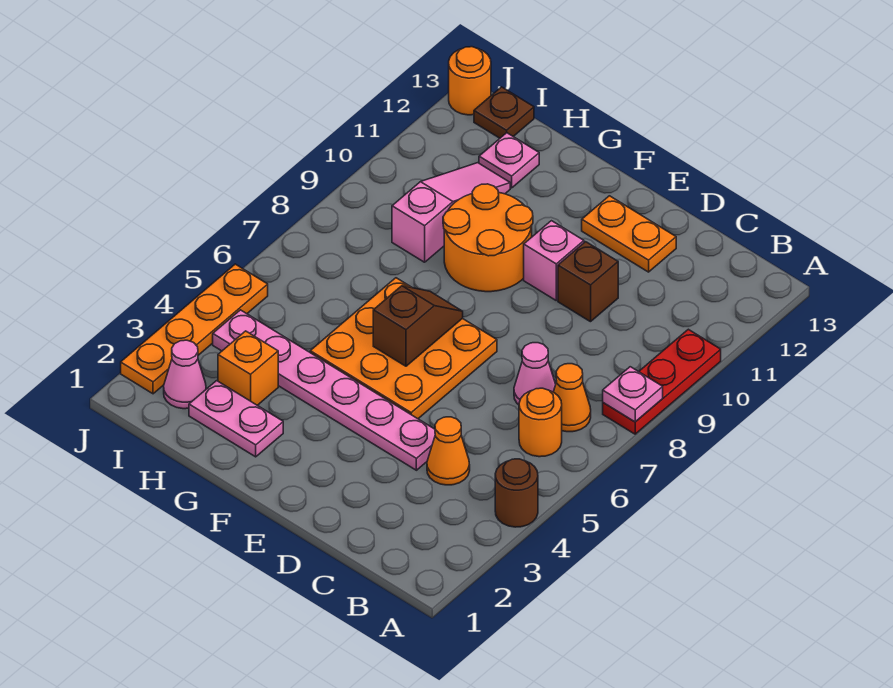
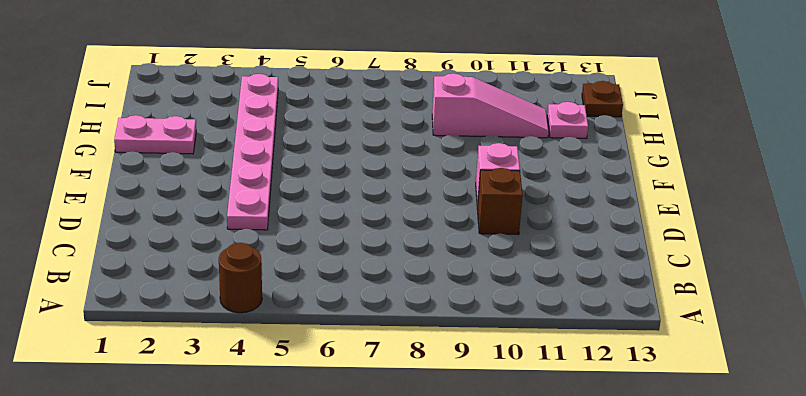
pink 1x2 plate [114,115,196,154] -> pink 1x2 plate turned to [189,381,283,457]
none -> red 1x3 plate [603,329,721,434]
none -> orange 1x1 round brick [519,388,562,457]
none -> orange 1x1 cone [554,364,591,432]

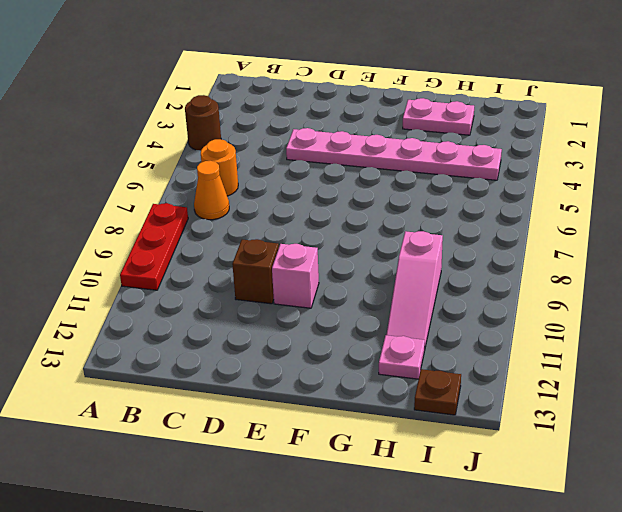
none -> orange 1x1 cone [427,417,470,485]
none -> pink 1x1 cone [514,343,556,405]
none -> orange 1x2 plate [582,196,676,272]

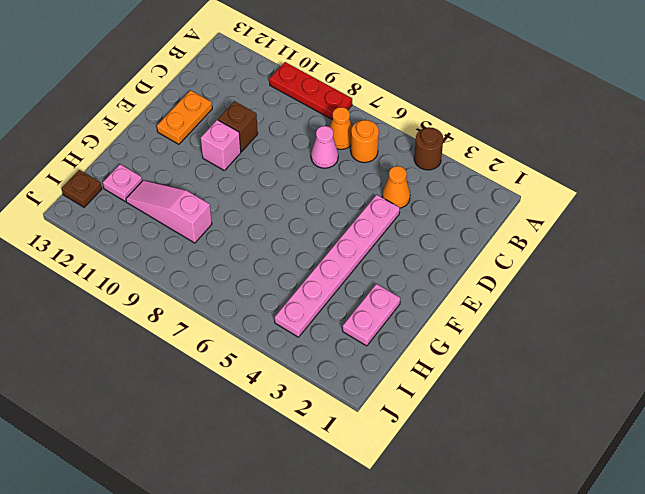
none -> orange 3x3 plate [310,278,497,419]
none -> orange 2x2 round brick [443,184,533,292]
none -> orange 1x1 brick [218,331,278,405]

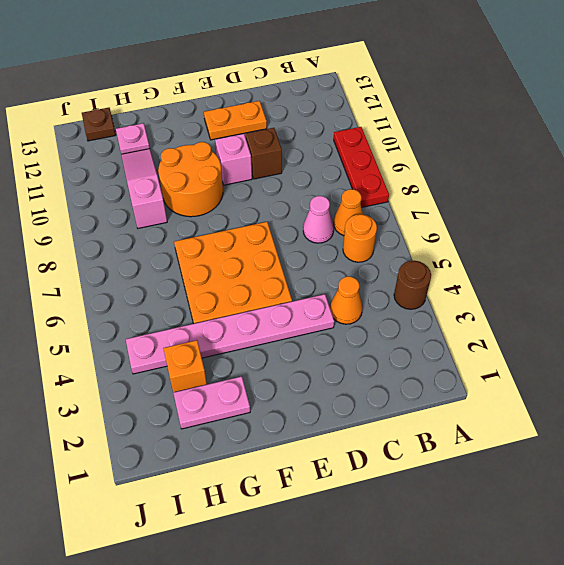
none -> pink 1x1 cone [164,340,206,409]
none -> orange 1x4 plate [121,264,268,394]
none -> orange 1x1 round brick [449,47,491,115]

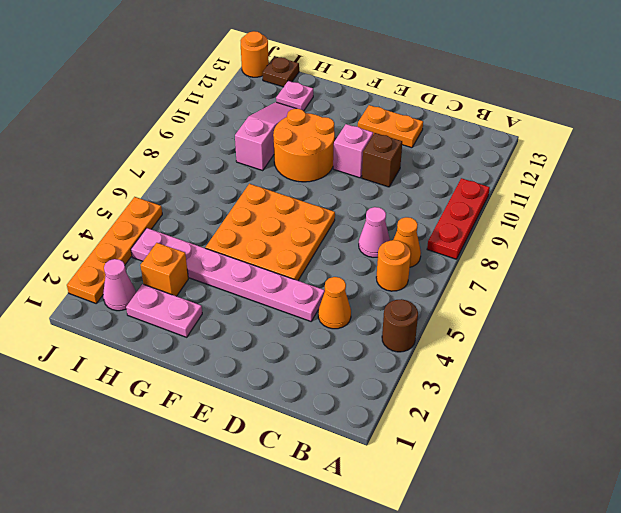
none -> pink 1x1 plate [603,367,663,422]
none -> brown 1x2 slope [373,286,463,366]

